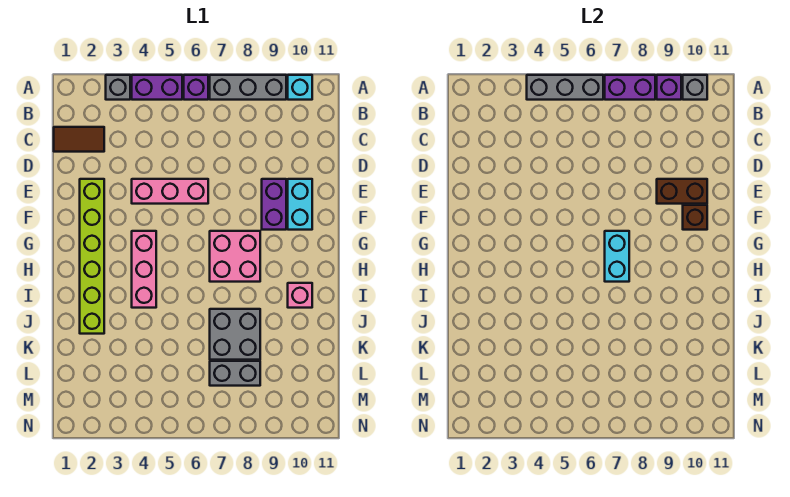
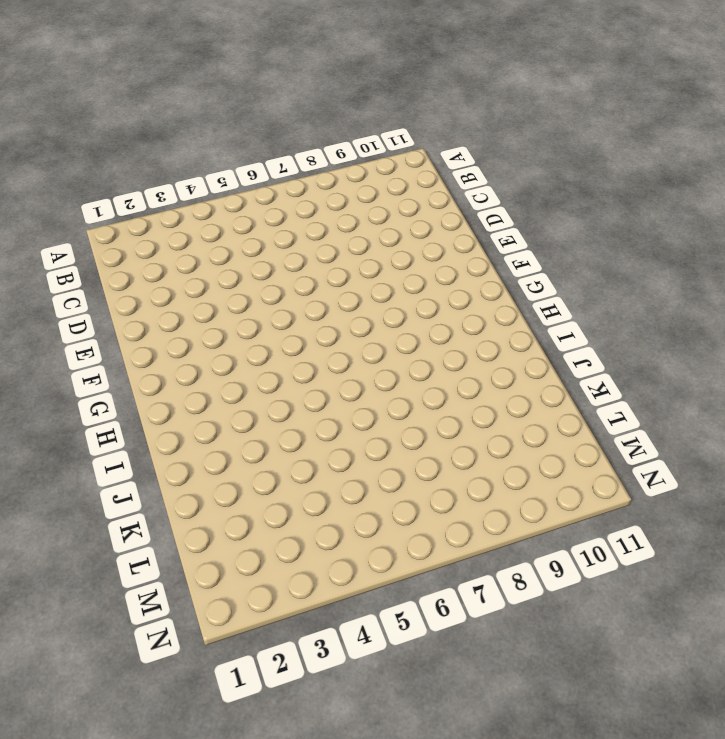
none -> grey 1x1 brick [106,75,130,100]
none -> purple 1x2 brick [132,75,182,100]
none -> purple 1x1 brick [184,75,208,100]

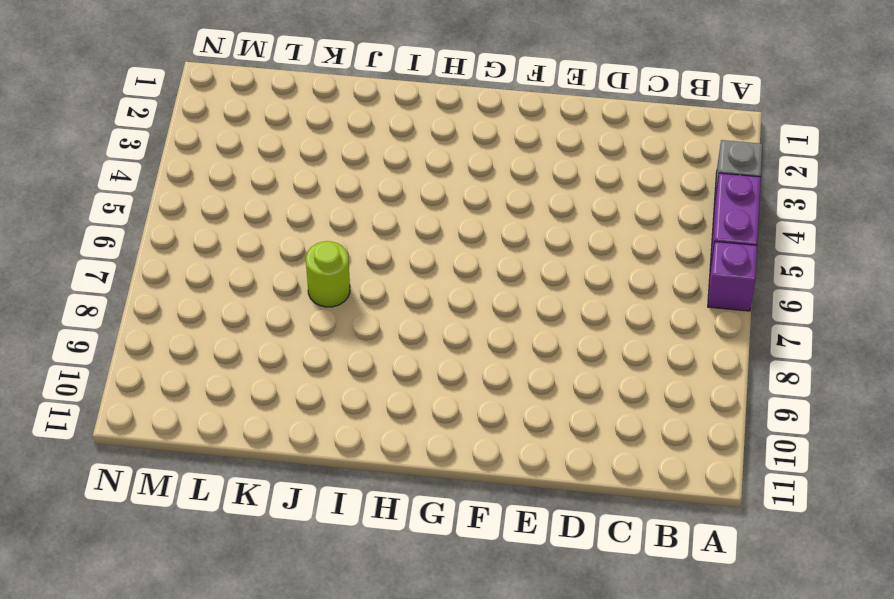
lime 1x1 round brick [306,241,350,307] -> grey 2x2 brick [210,309,260,360]
none -> grey 1x3 brick [210,75,286,100]
none -> cyan 1x1 brick [288,75,312,100]
none -> brown 1x2 tile [54,127,104,152]

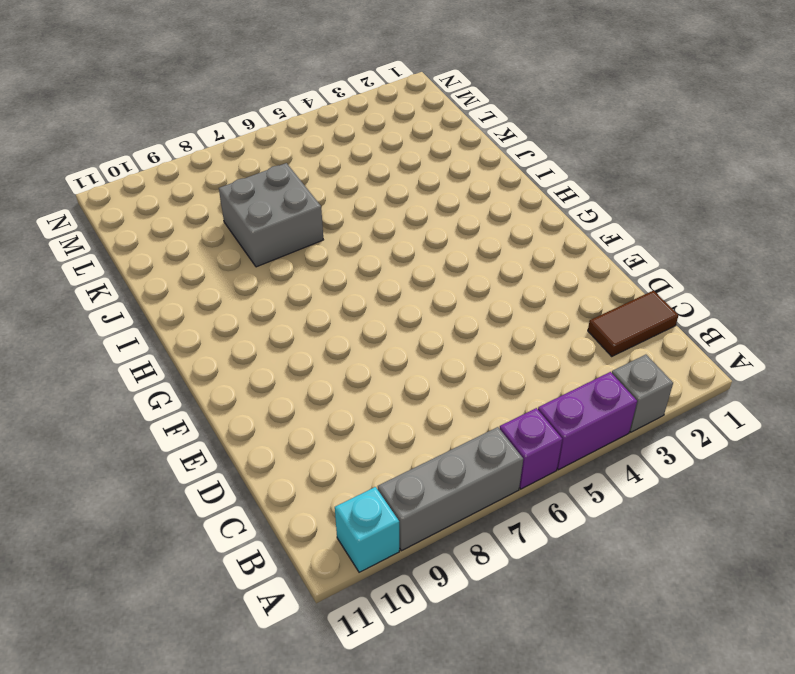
none -> lime 1x6 brick [80,179,104,334]
none -> pink 1x3 brick [132,179,208,204]
none -> purple 1x2 brick [262,179,286,230]

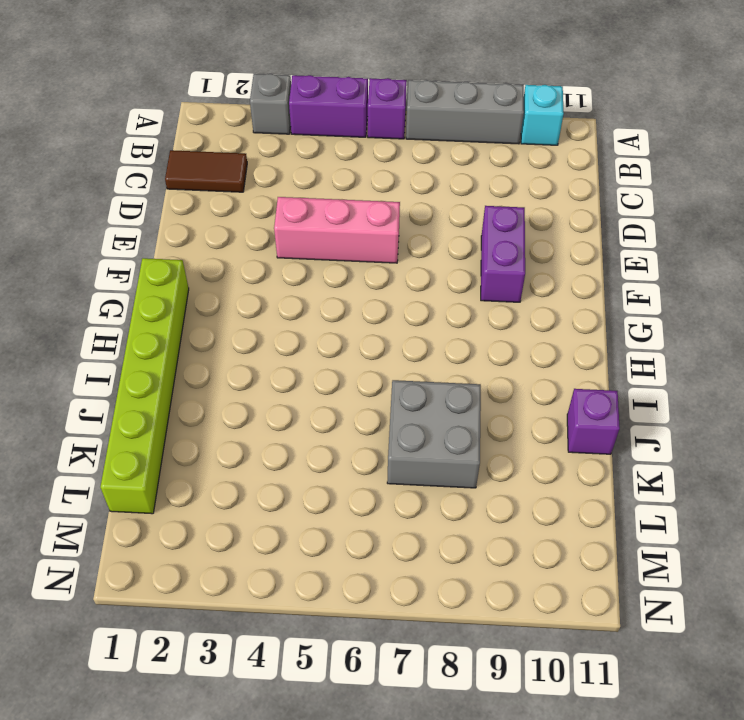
lime 1x6 brick [100,258,189,514] -> lime 1x6 brick moved to [80,179,104,334]
purple 1x1 brick [567,389,620,454] -> purple 1x1 brick moved to [657,75,681,100]
none -> cyan 1x2 brick [288,179,312,230]
none -> pink 1x3 brick [132,231,156,308]
none -> pink 2x2 brick [210,231,260,282]

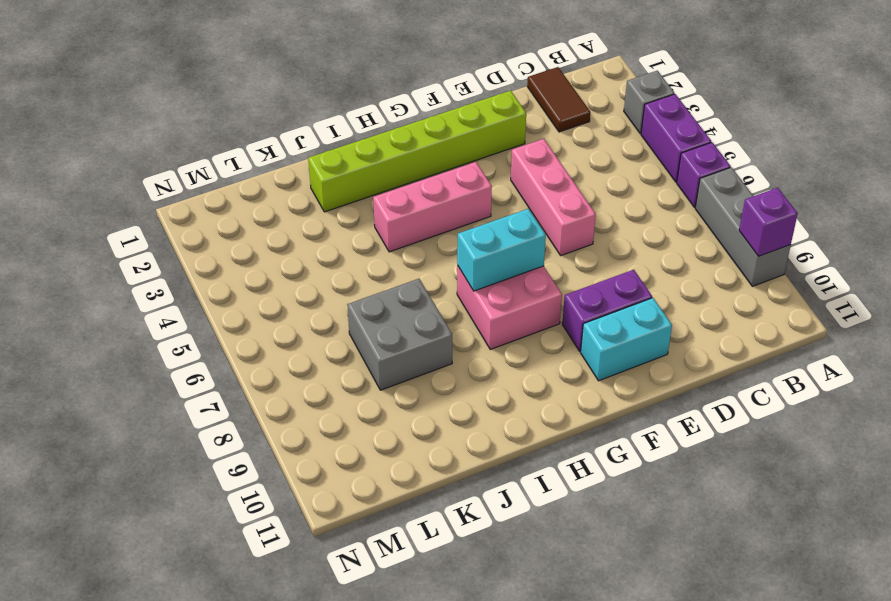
none -> cyan 1x1 brick [288,75,312,100]
none -> pink 1x1 brick [288,283,312,308]
none -> grey 1x2 brick [210,361,260,386]

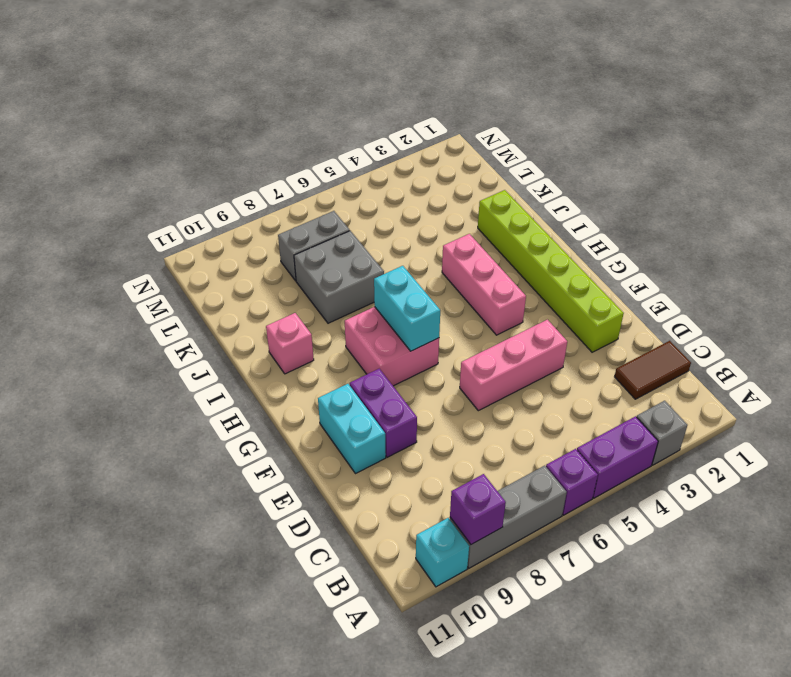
none -> grey 1x3 brick [527,75,603,100]
none -> purple 1x2 brick [605,75,655,100]
none -> grey 1x1 brick [683,75,707,100]

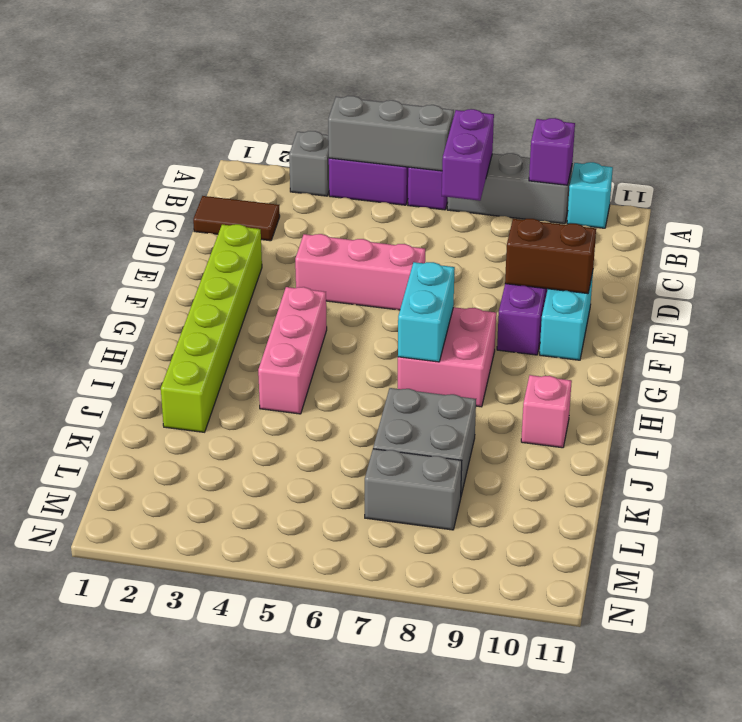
purple 1x2 brick [442,109,494,201] -> purple 1x2 brick turned to [605,75,655,100]
none -> grey 1x1 brick [683,75,707,100]
none -> brown 1x1 brick [683,205,707,230]

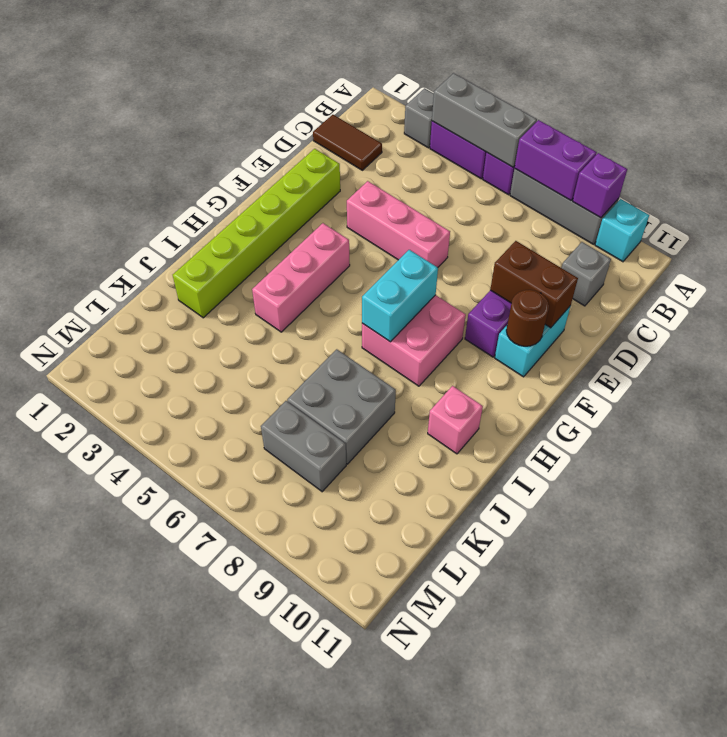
grey 1x1 brick [562,242,611,306] -> grey 1x1 brick moved to [683,75,707,100]
brown 1x1 round brick [506,290,549,346] -> brown 1x1 brick [683,205,707,230]

